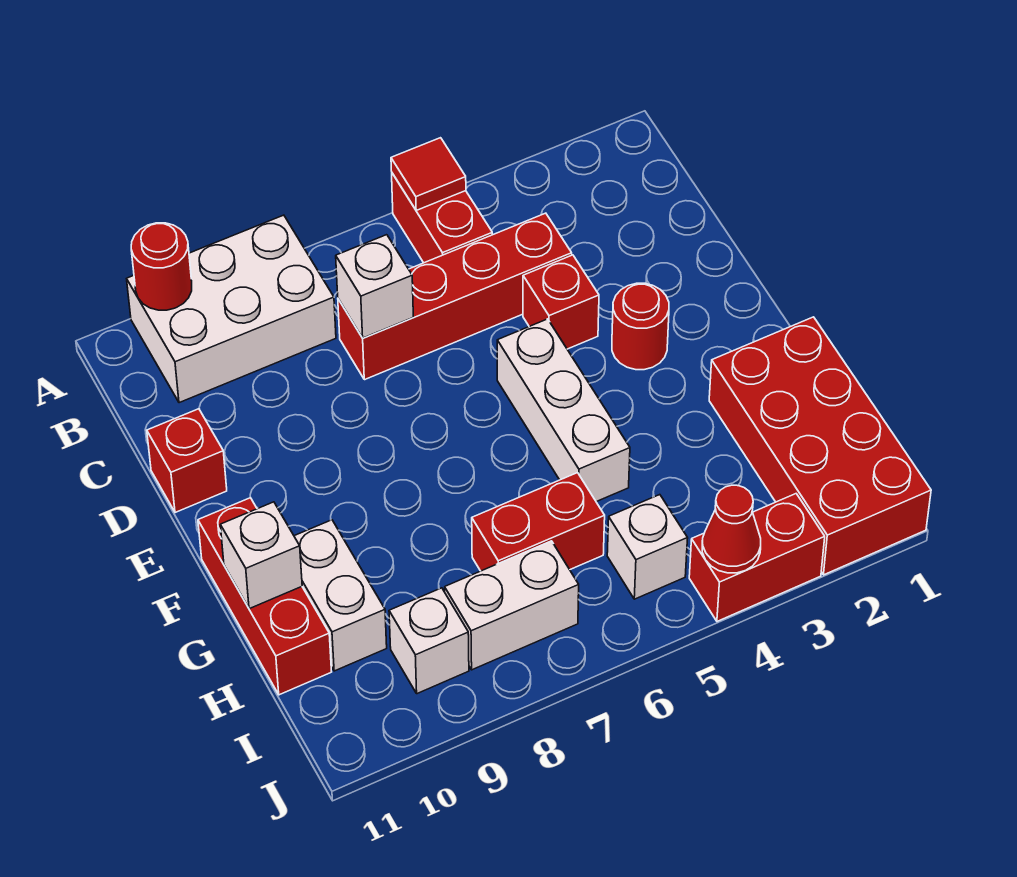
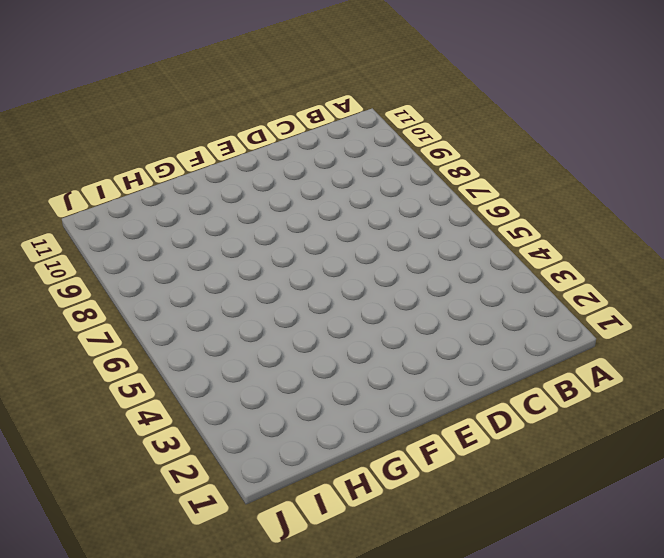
none -> red 1x2 brick [392,173,492,263]
none -> white 2x3 brick [127,215,336,403]
none -> red 1x4 brick [338,213,572,380]

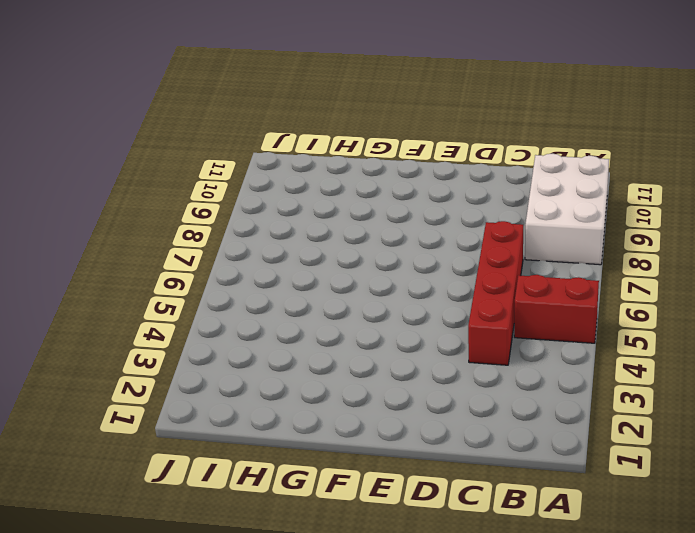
none -> red 1x1 brick [523,255,599,349]
none -> red 1x1 brick [147,409,227,513]
none -> red 1x1 round brick [612,283,669,370]

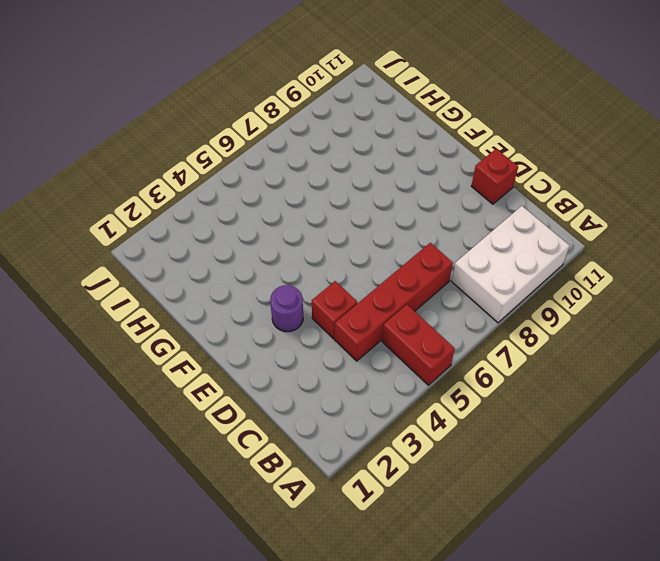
purple 1x1 round brick [270,285,303,332] -> red 1x1 round brick [612,283,669,370]
none -> white 1x3 brick [497,319,630,502]
none -> red 1x3 brick [198,498,332,695]
none -> red 2x4 brick [709,317,931,575]

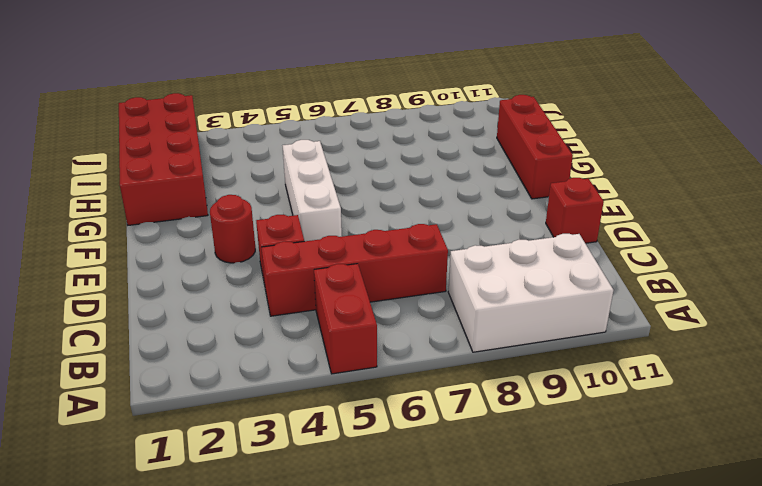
none -> white 1x2 brick [294,520,387,671]
none -> red 1x2 brick [472,473,605,571]
none -> white 1x1 brick [607,495,688,599]

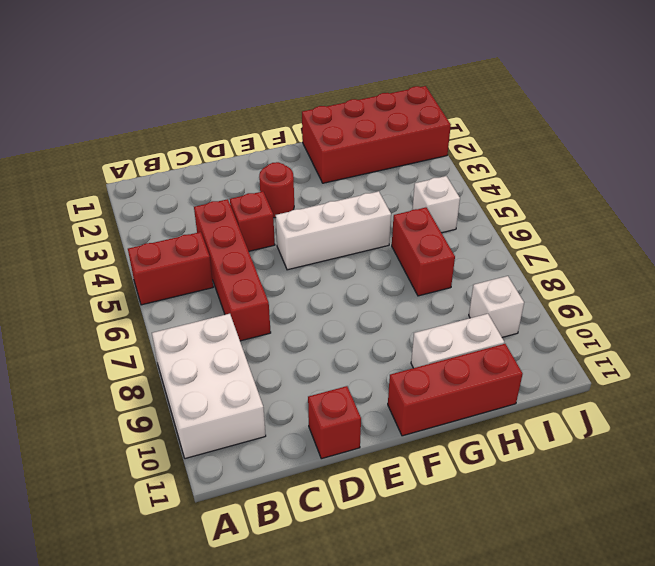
none -> white 1x2 brick [445,541,579,670]
none -> red 1x2 brick [689,494,825,621]
none -> red 1x1 tile [391,138,466,210]

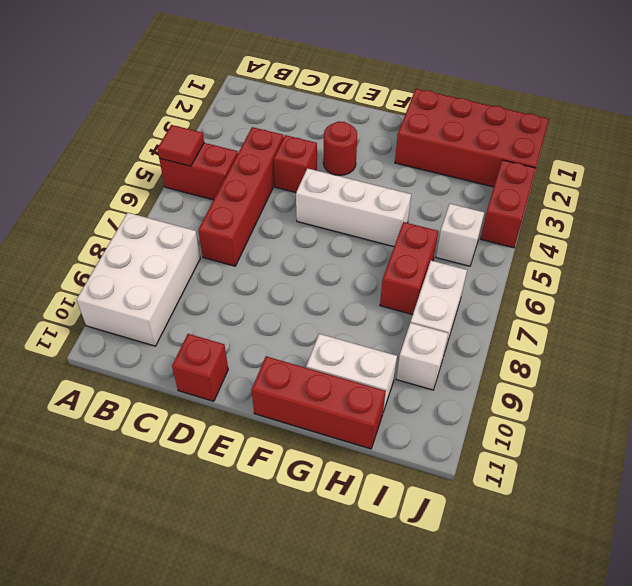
none -> red 1x1 round brick [131,223,192,310]
none -> white 1x1 brick [336,235,413,338]
none -> white 1x1 brick [220,502,302,609]

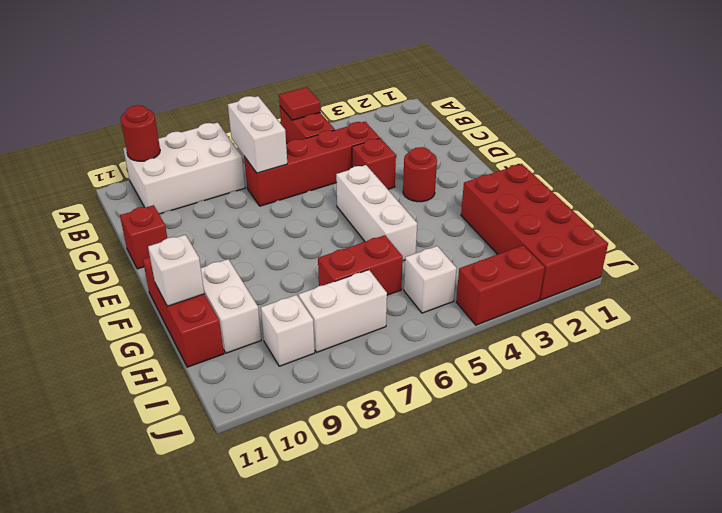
white 1x2 brick [228,96,287,173] -> white 1x1 brick [336,235,413,338]
none -> red 1x1 cone [702,485,761,573]

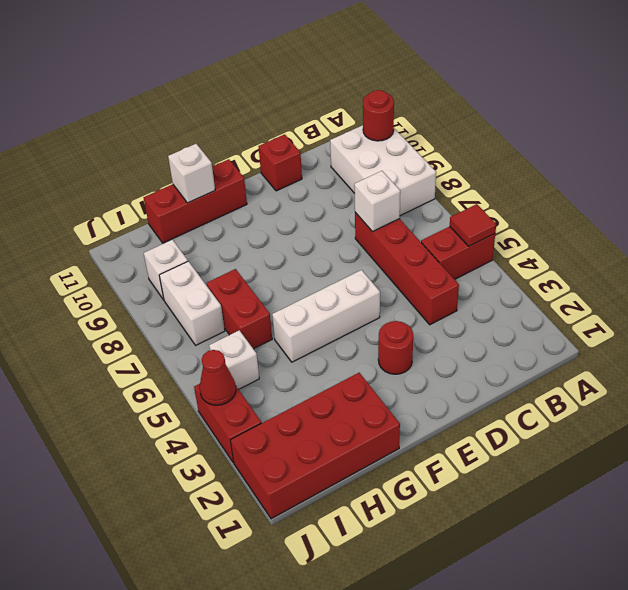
none -> red 1x1 brick [523,255,599,349]
none -> white 1x2 brick [294,520,387,671]

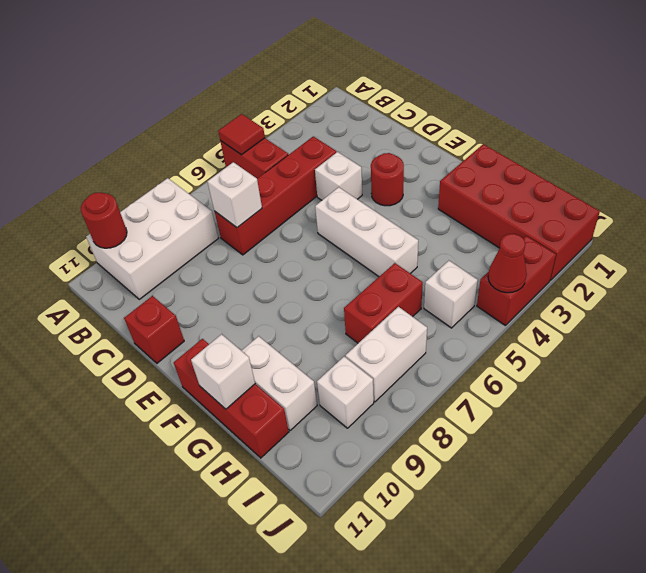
white 1x1 brick [315,152,362,200] -> red 1x1 brick [523,255,599,349]

